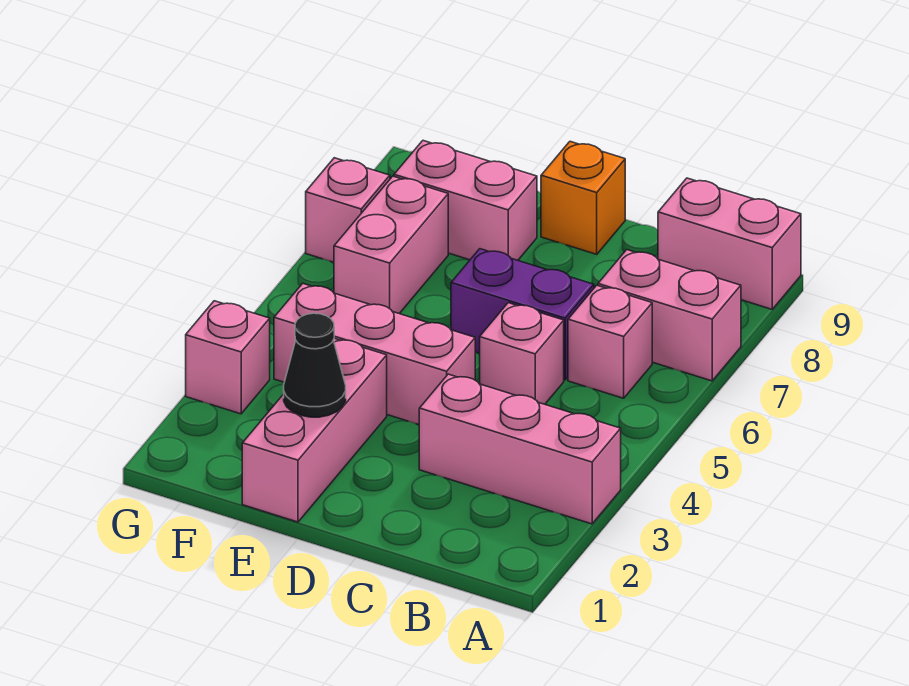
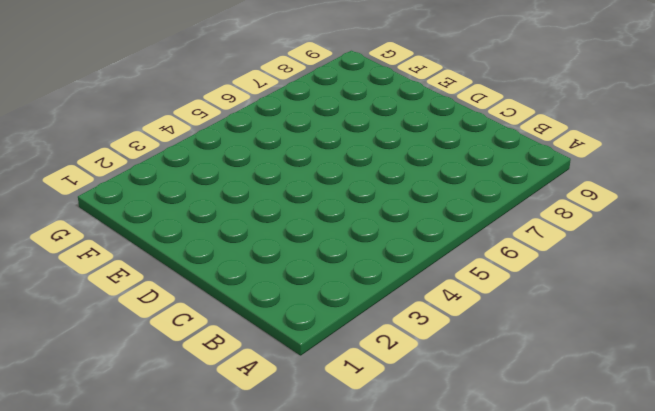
none -> pink 1x3 brick [419,374,621,524]
none -> pink 1x2 brick [598,250,741,381]
none -> pink 1x2 brick [658,178,801,309]

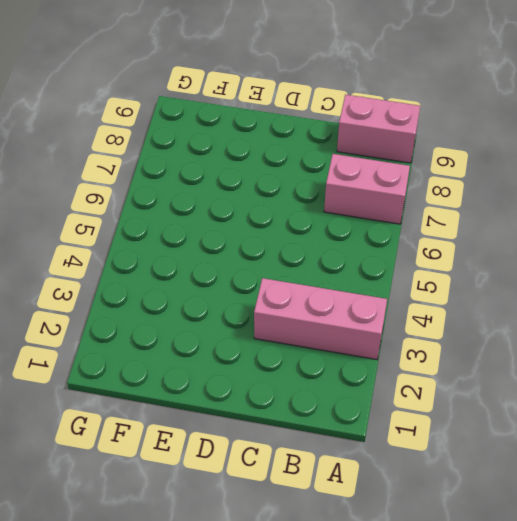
none -> pink 1x1 brick [568,285,652,398]
none -> pink 1x1 brick [480,303,564,404]
none -> purple 1x2 brick [451,249,594,380]

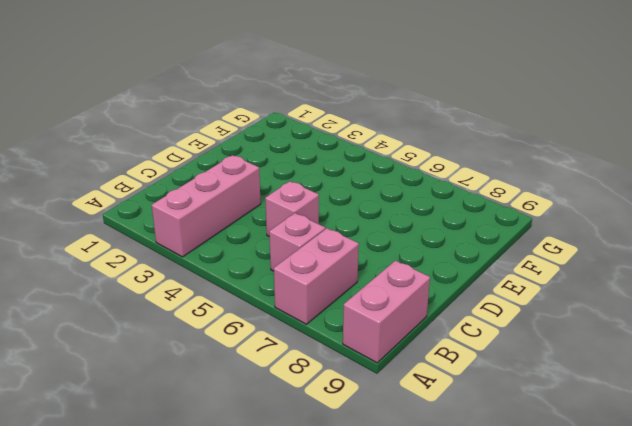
none -> purple 1x2 brick [451,249,594,380]
none -> pink 1x3 brick [274,284,475,424]
none -> orange 1x1 brick [541,142,625,254]

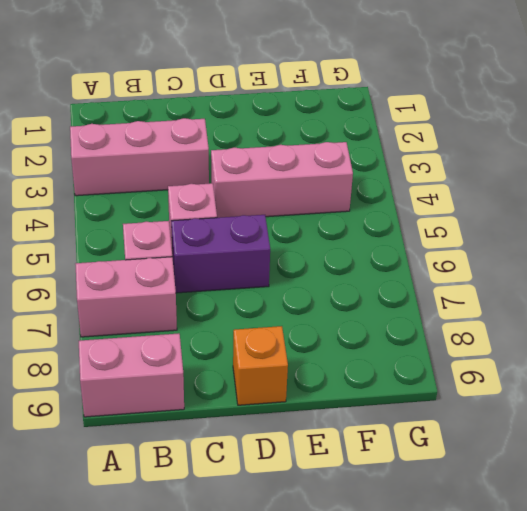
none -> pink 1x3 brick [242,338,387,522]
none -> pink 1x2 brick [394,141,537,260]
none -> pink 1x2 brick [334,176,448,314]

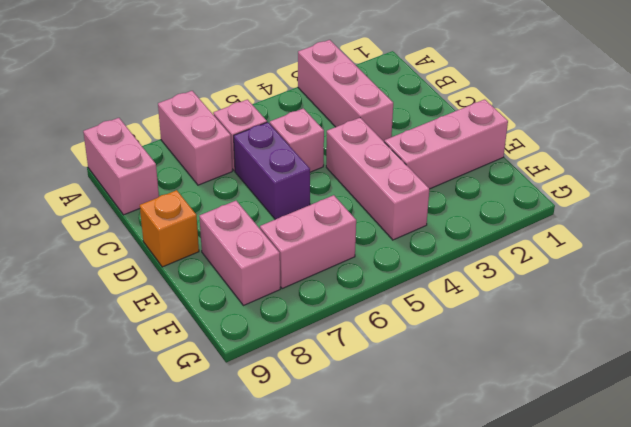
none -> pink 1x1 brick [186,301,270,414]
none -> pink 1x1 brick [306,158,390,262]
none -> black 1x1 cone [284,313,346,417]

